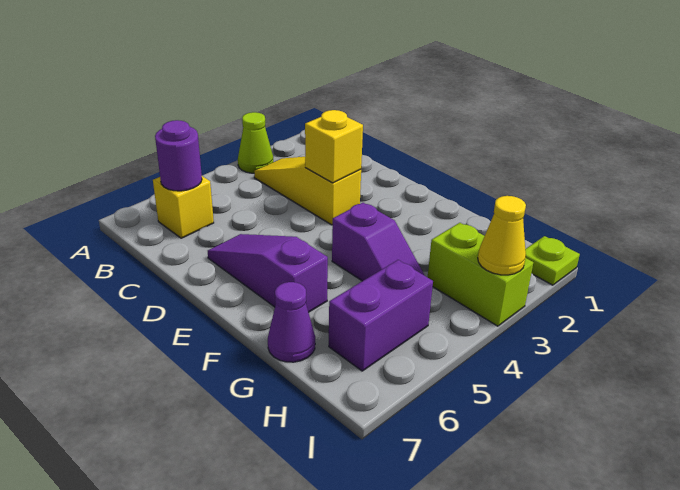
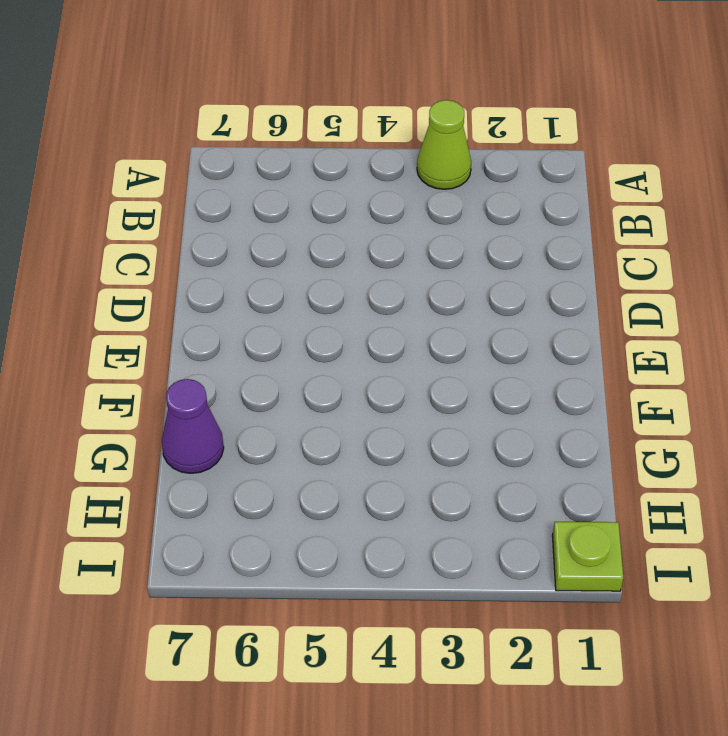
none -> yellow 1x3 slope [254,157,361,225]
none -> yellow 1x1 brick [153,176,214,238]
none -> purple 1x3 slope [208,234,328,312]

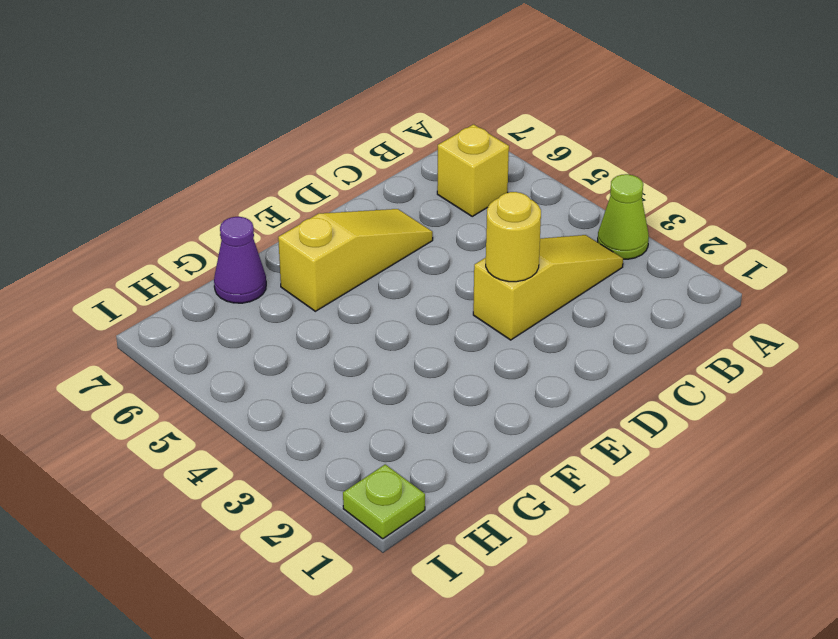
yellow 1x1 round brick [486,192,541,282] -> yellow 1x1 brick [305,110,363,183]
yellow 1x3 slope [278,209,433,311] -> purple 1x3 slope [208,234,328,312]
none -> purple 1x2 slope [332,203,424,281]
none -> lime 1x2 brick [428,223,533,326]
none -> purple 1x2 brick [329,260,433,371]

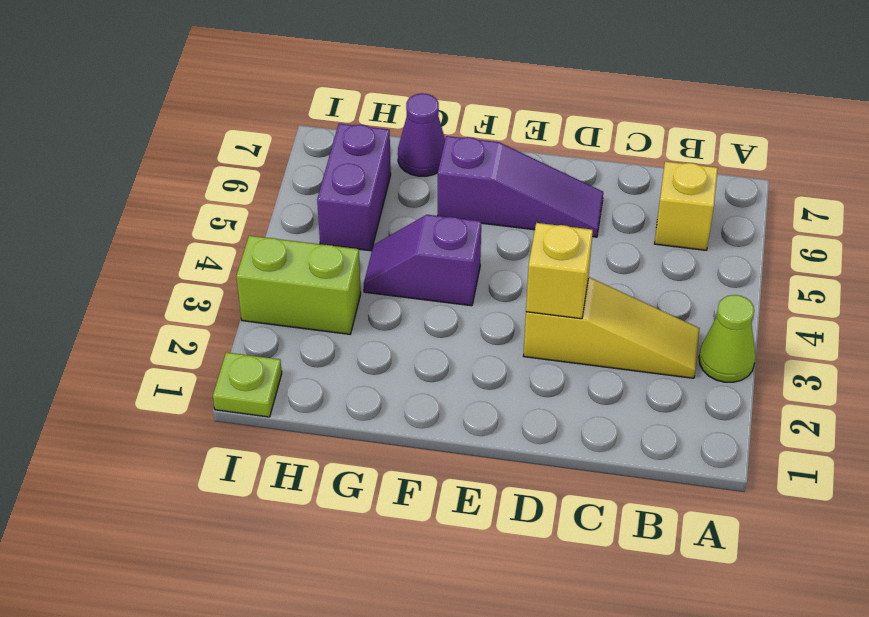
none -> purple 1x1 round brick [155,120,202,191]
none -> yellow 1x1 cone [478,196,526,275]

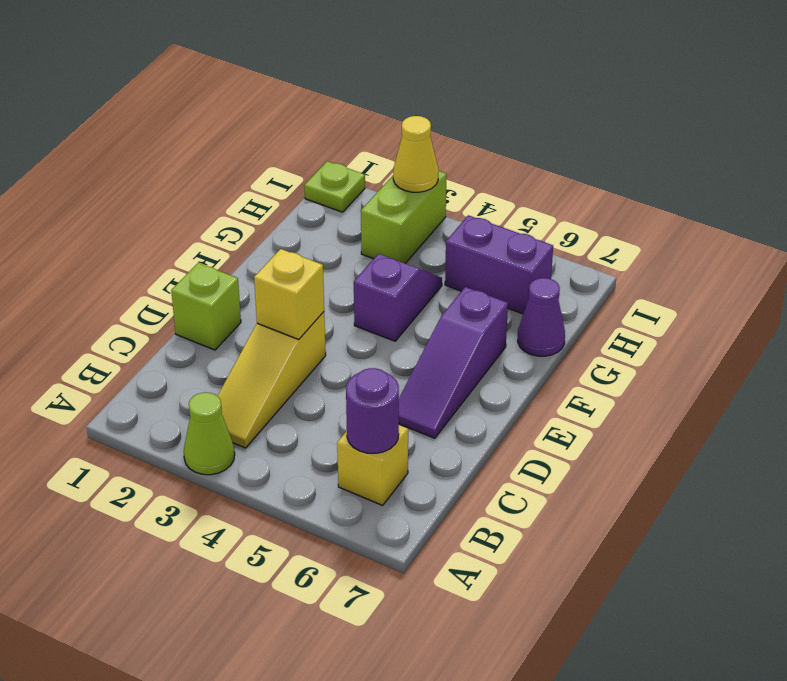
lime 1x1 brick [171,263,241,350] -> none

